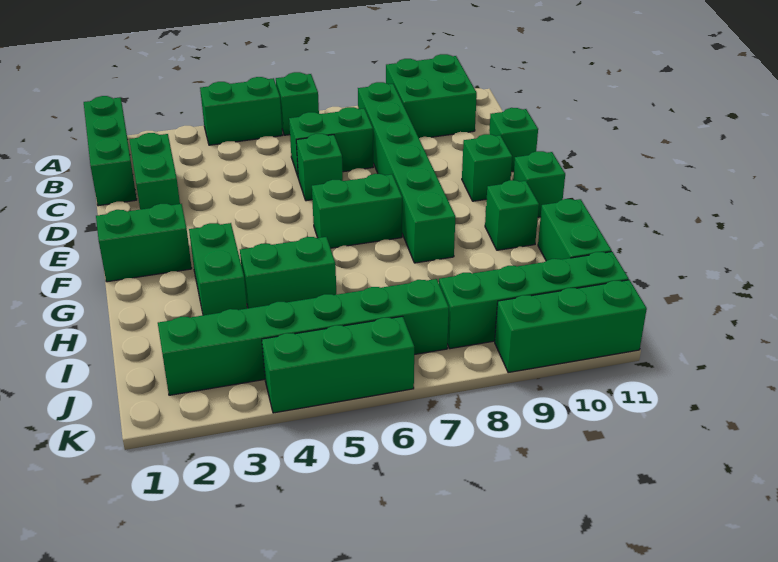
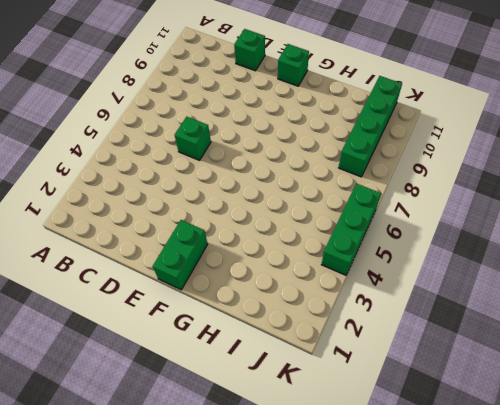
none -> green 1x3 brick [84,96,137,206]
none -> green 1x2 brick [200,77,282,145]
none -> green 1x1 brick [276,72,319,135]

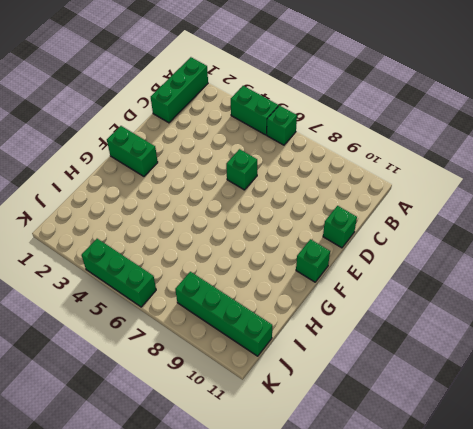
none -> green 2x2 brick [386,54,477,138]
none -> green 1x6 brick [358,82,456,263]
none -> green 1x2 brick [129,133,180,209]

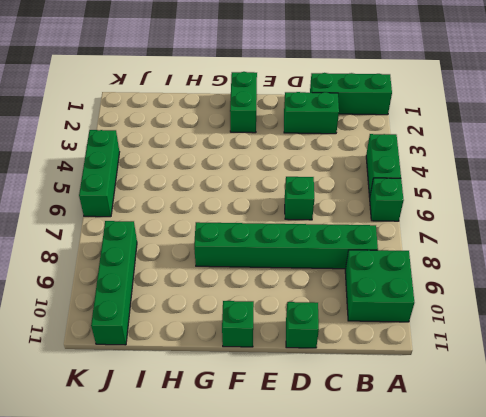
none -> green 1x2 brick [289,107,373,176]
none -> green 1x1 brick [462,134,512,201]
none -> green 1x2 brick [312,174,402,248]

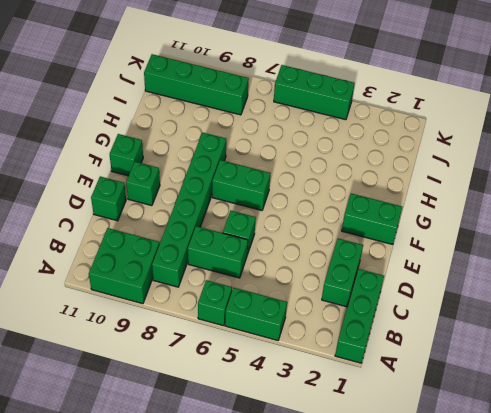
none -> green 1x2 brick [189,223,247,315]
none -> green 1x1 brick [485,180,539,250]
none -> green 1x2 brick [240,237,336,308]

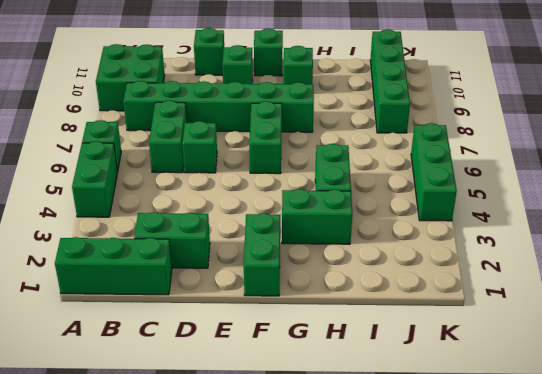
none -> green 1x2 brick [538,199,612,261]
none -> green 1x6 brick [158,279,449,395]
none -> green 1x3 brick [495,280,647,373]

